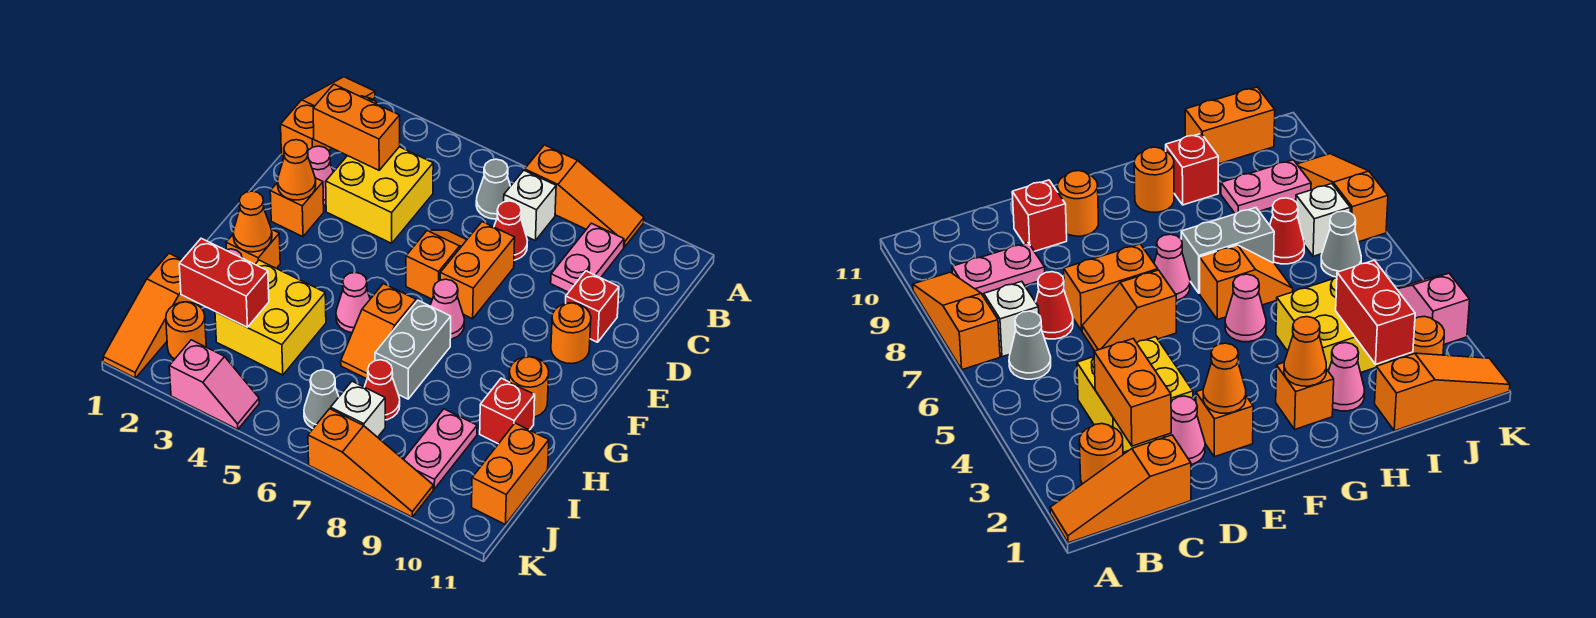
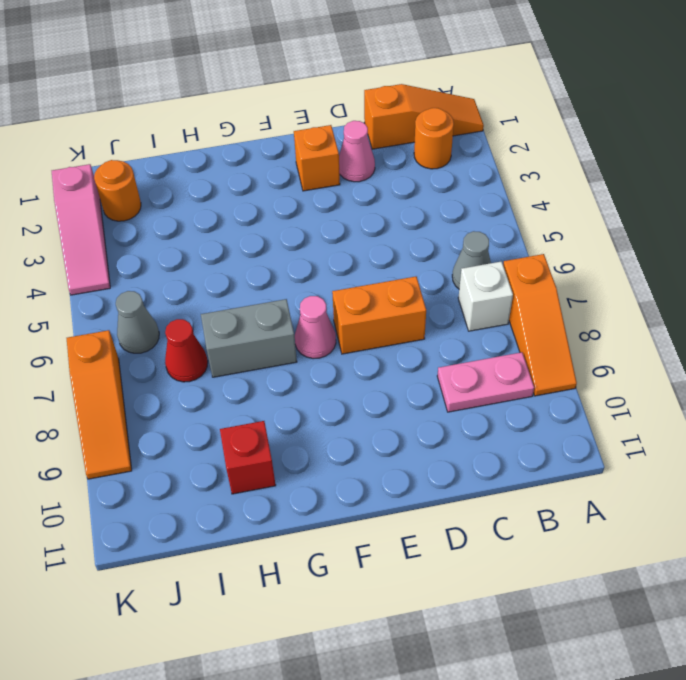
pink 1x3 slope [52,164,110,295] -> pink 1x2 slope [169,340,259,430]
none -> yellow 2x2 brick [326,147,433,243]
none -> red 1x1 cone [494,201,527,260]
none -> orange 1x2 slope [406,230,466,299]
none -> red 1x1 brick [566,271,619,342]

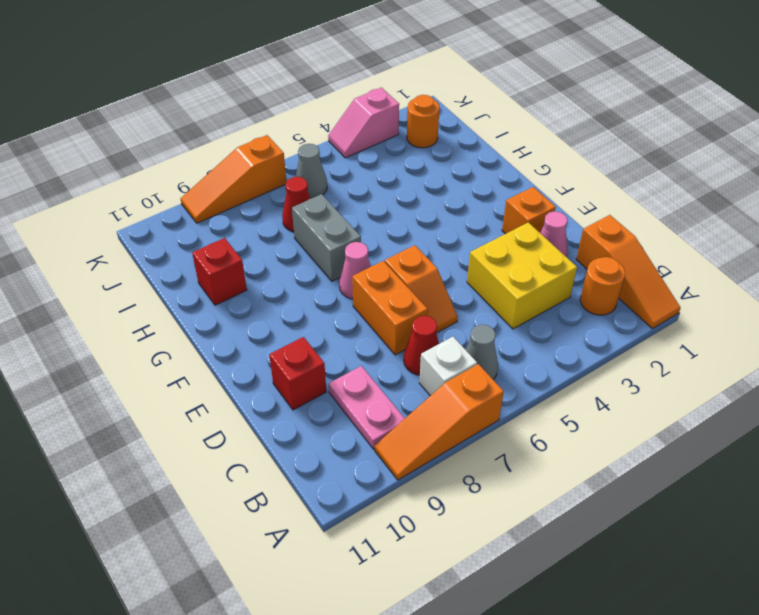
none -> orange 1x1 round brick [551,303,591,364]
none -> orange 1x1 brick [226,229,280,268]
none -> pink 1x1 cone [336,272,370,333]
none -> orange 1x2 slope [341,284,416,379]

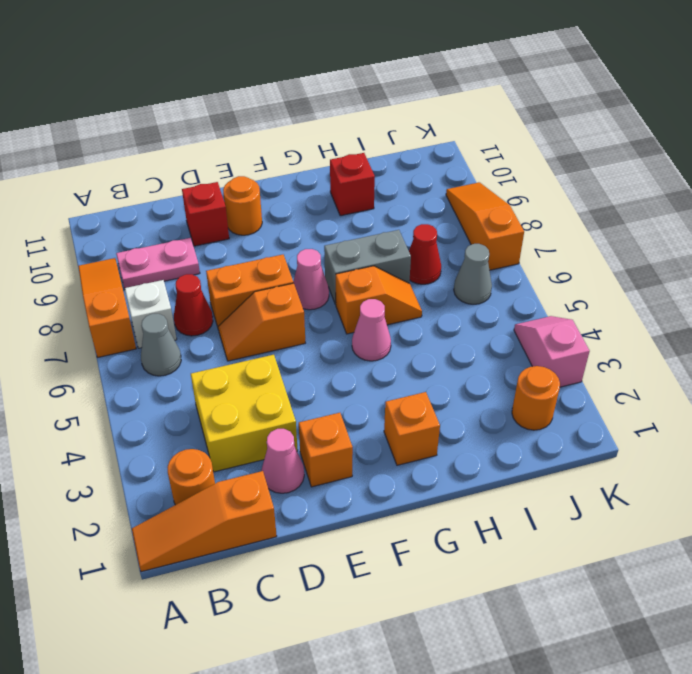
none -> orange 1x1 round brick [509,357,549,417]
none -> pink 1x1 cone [1328,343,1364,411]
none -> yellow 2x2 brick [215,260,326,375]
none -> orange 1x3 slope [103,253,199,378]

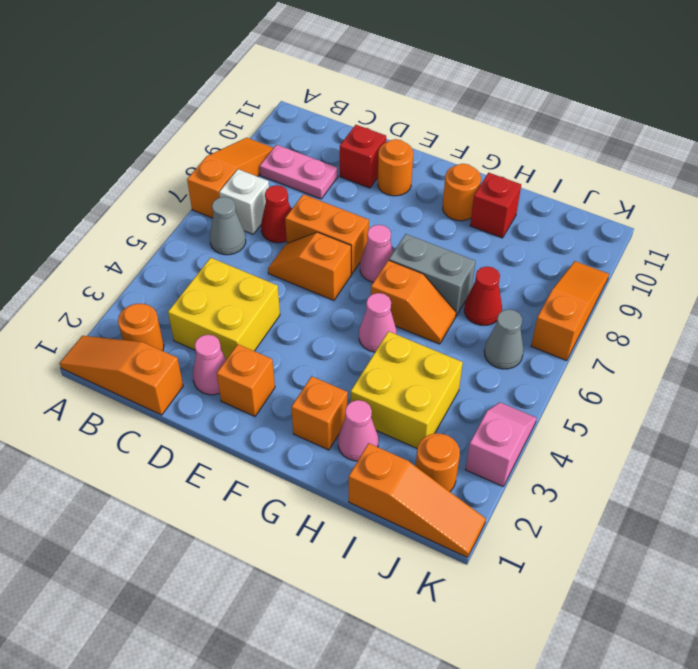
none -> pink 1x2 plate [404,409,477,489]
none -> orange 1x2 brick [472,423,549,524]
none -> white 1x1 brick [331,381,385,437]
none -> orange 1x2 brick [313,84,400,170]

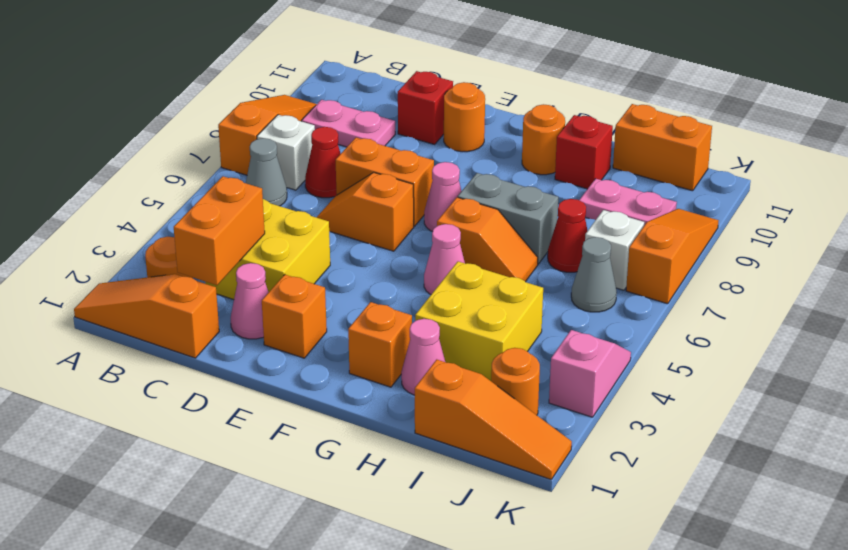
none -> orange 1x1 cone [278,140,316,200]
none -> orange 1x1 cone [233,191,272,252]
none -> red 1x2 brick [179,238,269,327]

